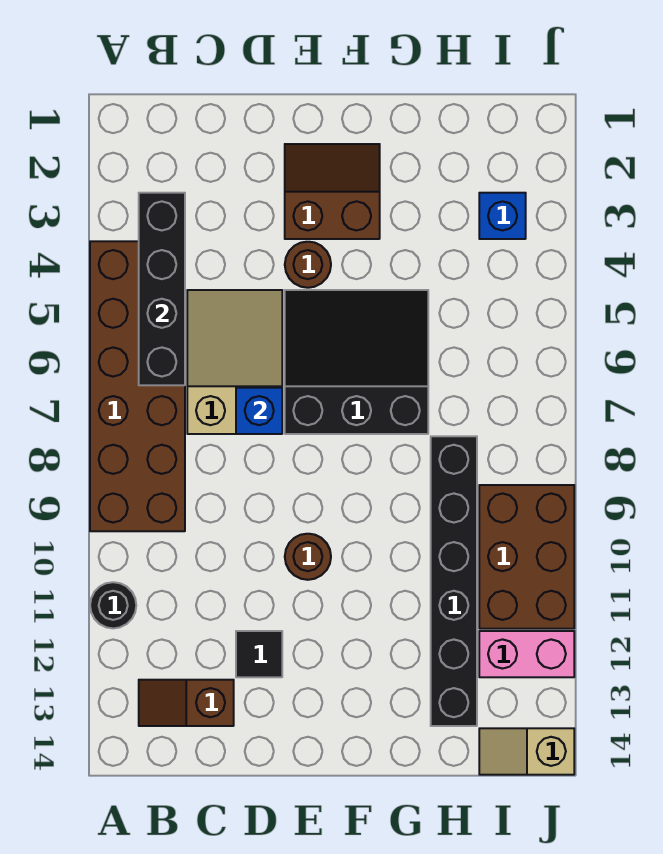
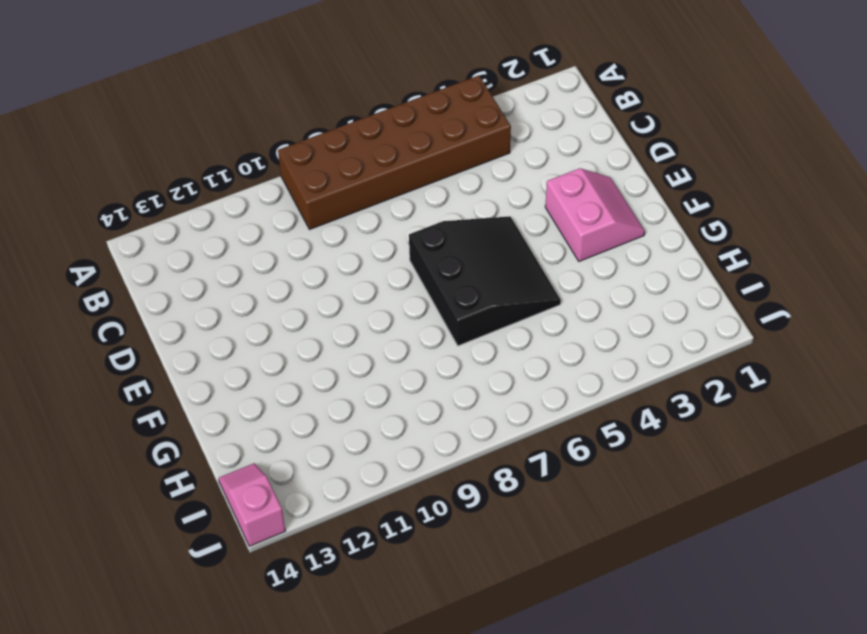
pink 2x2 slope [545,168,645,261] -> brown 2x2 slope [285,144,380,239]
pink 1x2 slope [219,463,285,546] -> tan 1x2 slope [479,728,574,775]
none -> black 1x1 round brick [90,582,136,628]
none -> brown 1x2 slope [139,680,234,726]
none -> tan 2x3 slope [187,290,282,434]

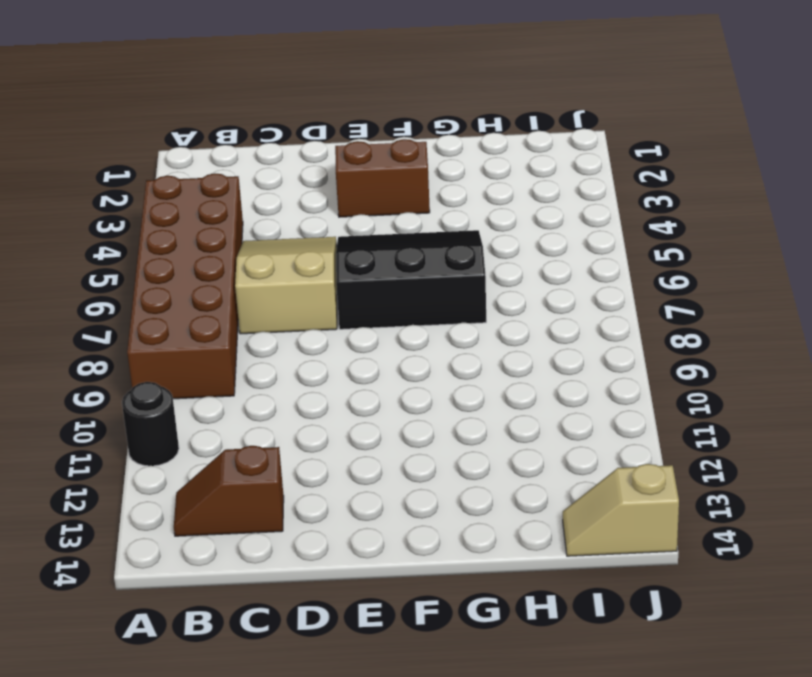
none -> black 1x1 tile [236,631,282,677]
none -> brown 1x1 round brick [285,242,331,288]
none -> brown 1x1 round brick [285,534,331,580]

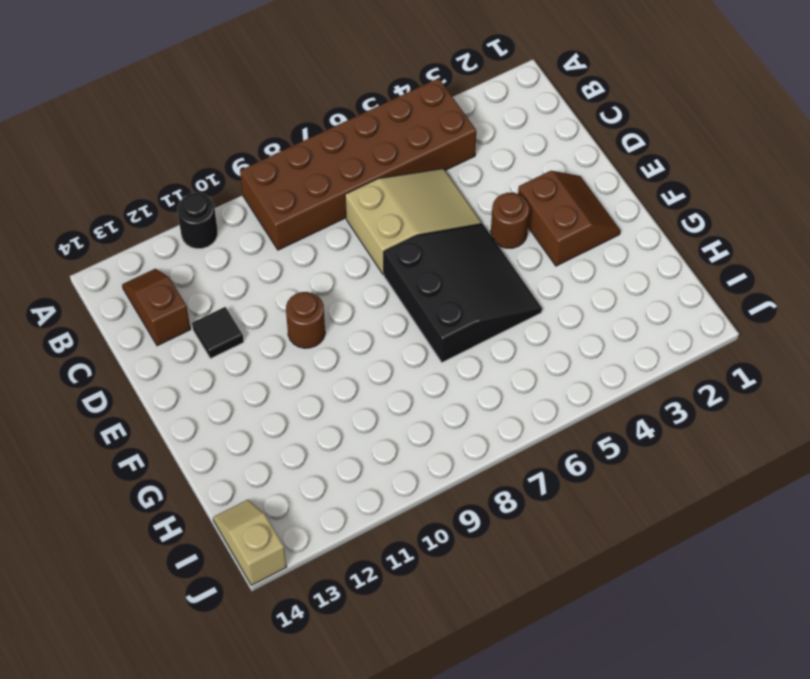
none -> black 1x6 brick [431,436,477,726]
none -> blue 1x1 brick [479,193,526,239]
none -> brown 2x3 brick [479,485,574,629]

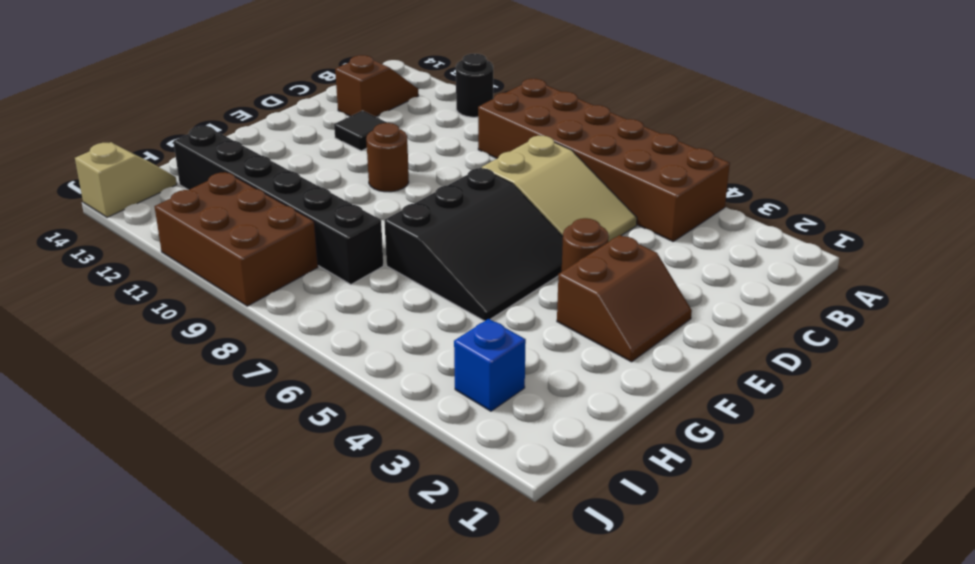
none -> pink 1x2 brick [479,631,574,677]
none -> black 1x4 brick [139,193,185,385]
none -> blue 1x1 brick [236,388,282,434]

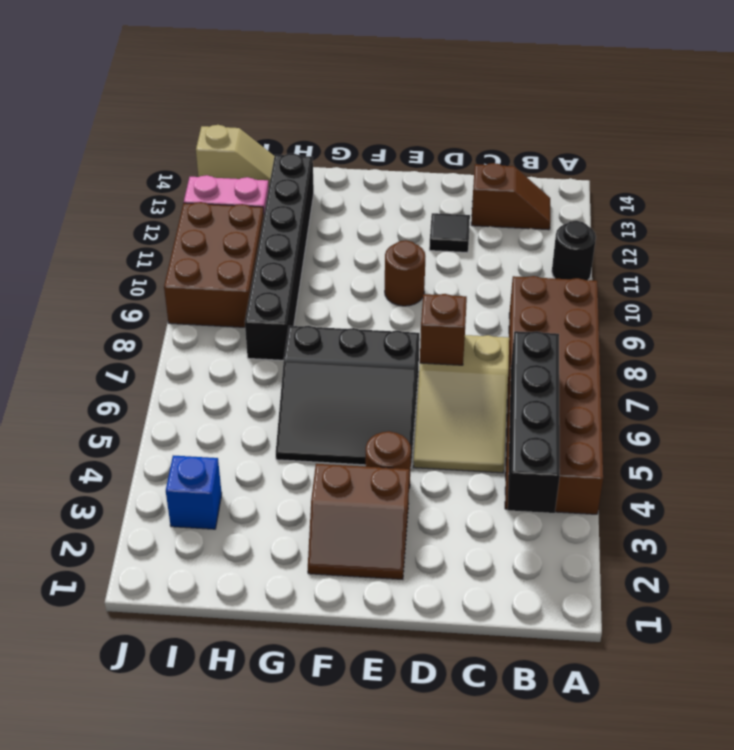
brown 1x1 brick [420,294,467,365] -> blue 1x1 brick [236,388,282,434]

